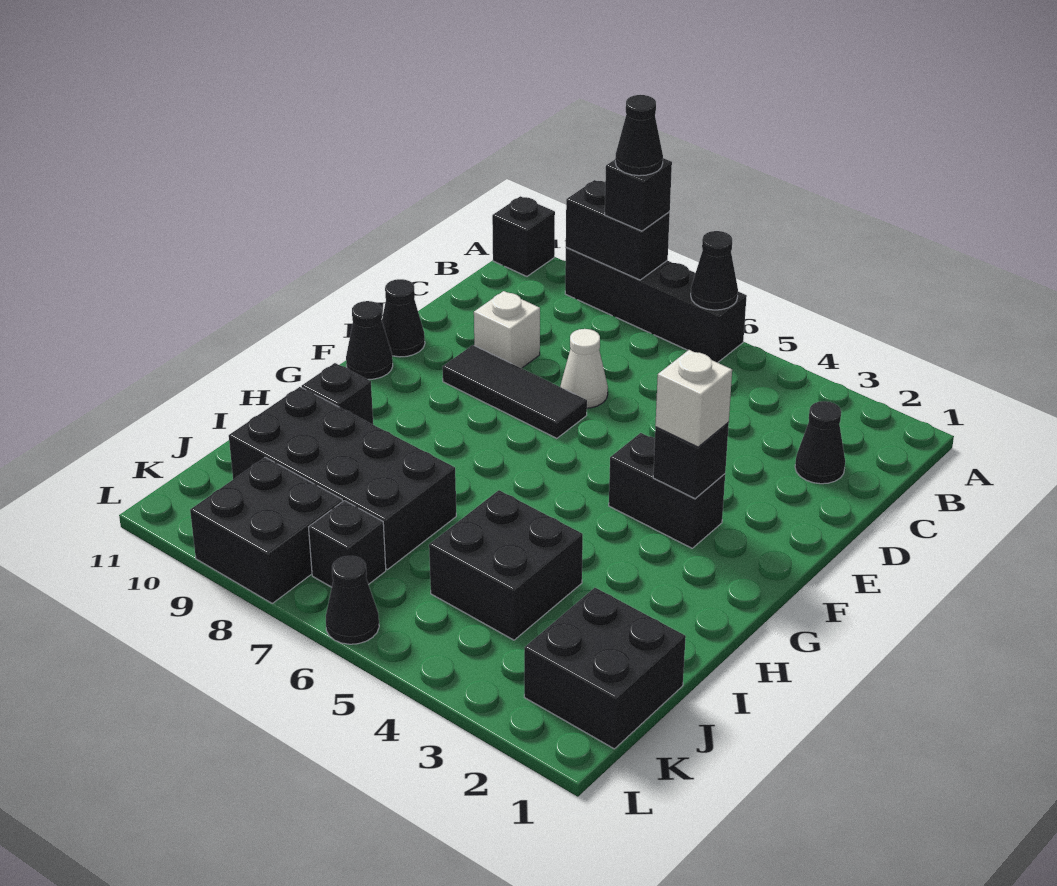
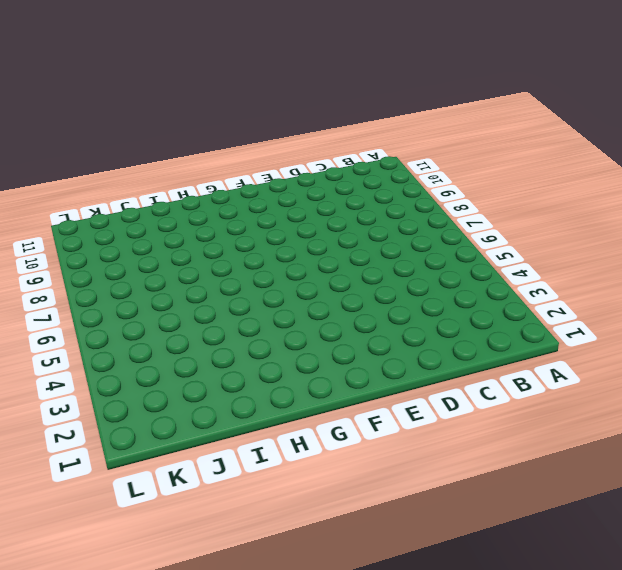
none -> black 1x4 brick [565,247,747,363]
none -> black 1x1 brick [492,196,555,276]
none -> black 1x1 cone [795,401,845,484]

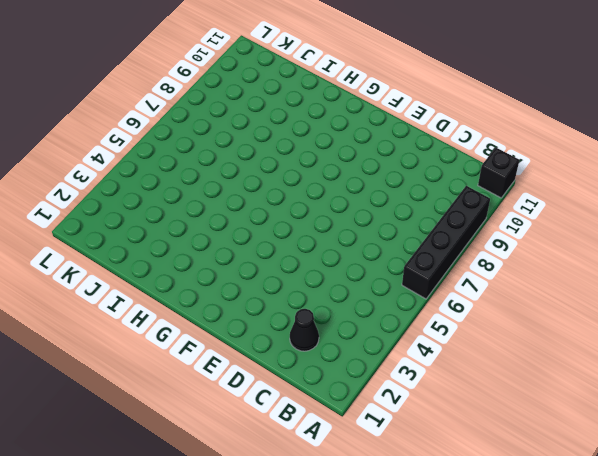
none -> white 1x1 cone [560,329,608,408]
none -> white 1x1 brick [474,291,540,368]
none -> black 1x3 tile [442,345,587,438]

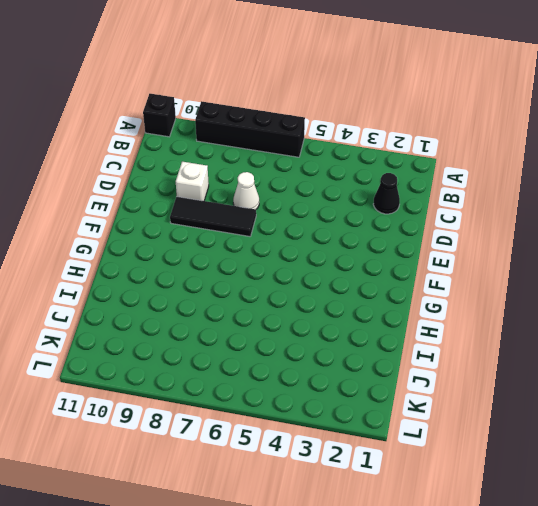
none -> black 1x1 cone [382,279,425,357]
none -> black 1x2 brick [609,433,725,548]
none -> black 1x1 cone [346,301,393,379]

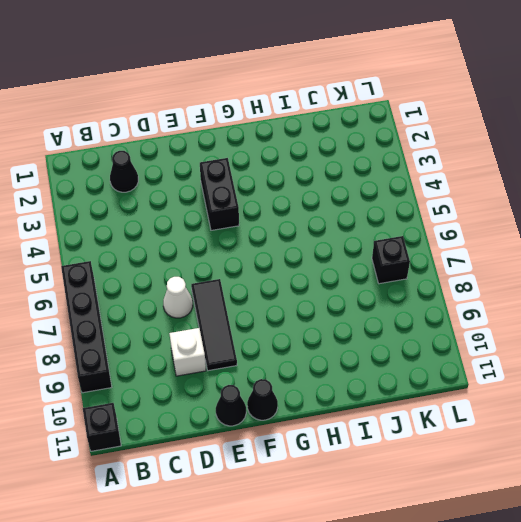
none -> black 1x1 brick [302,363,373,424]
none -> black 2x2 brick [429,490,583,640]
none -> black 2x4 brick [229,387,456,570]

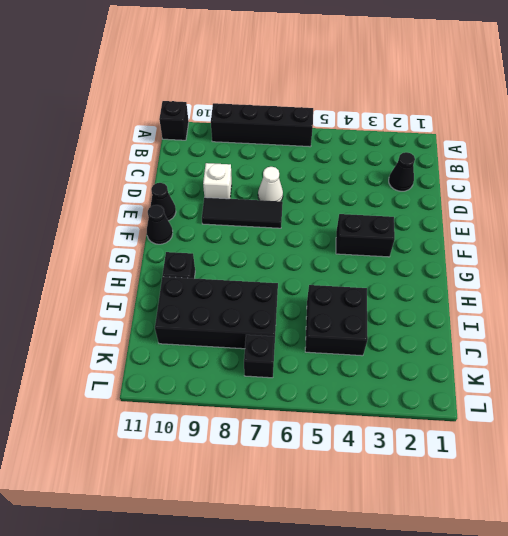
none -> black 2x2 brick [524,588,686,749]
none -> black 2x2 brick [190,457,343,603]
none -> black 1x1 cone [326,556,379,644]

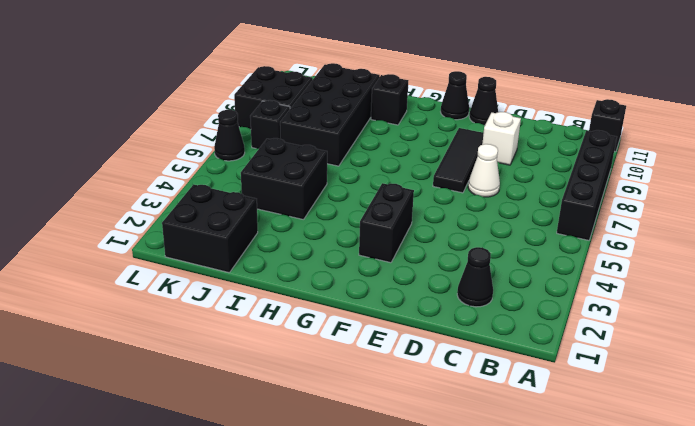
none -> black 1x1 cone [691,231,738,310]
none -> black 1x2 brick [566,180,670,280]
none -> black 1x1 brick [653,422,729,499]

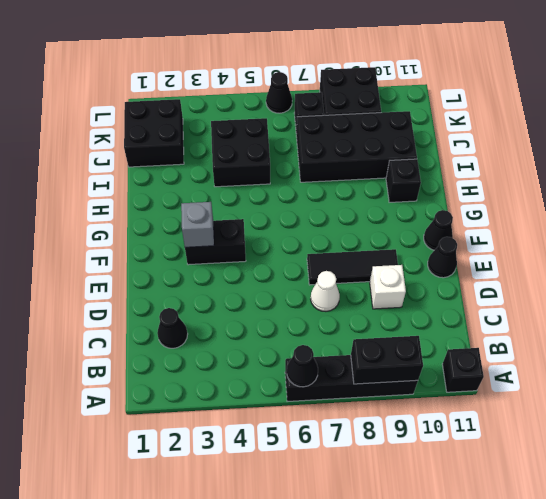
grey 1x1 brick [181,202,214,247] -> black 1x1 brick [653,422,729,499]
none -> black 1x1 brick [605,158,672,231]
none -> white 1x1 brick [655,350,732,447]
none -> black 1x1 cone [615,95,663,176]

